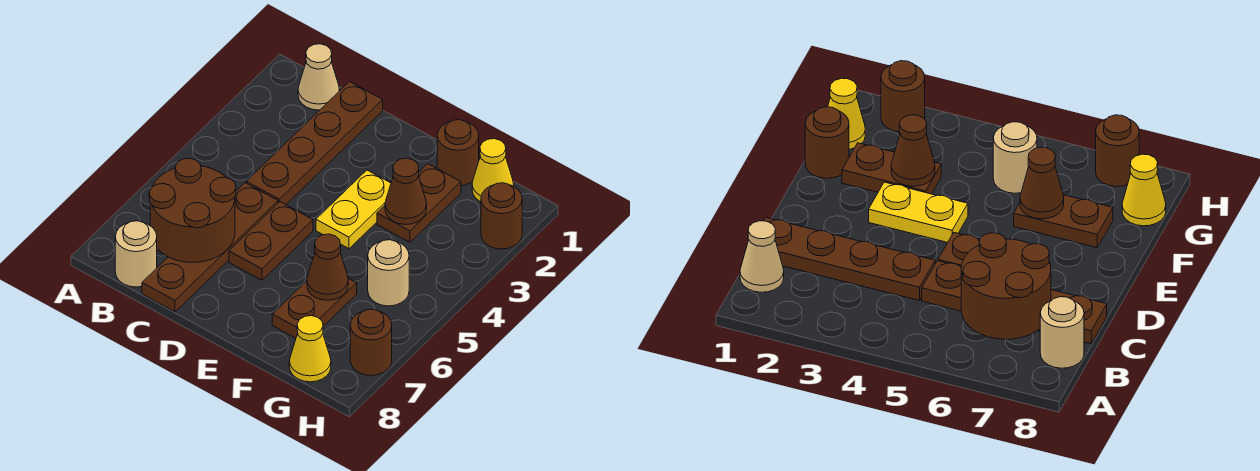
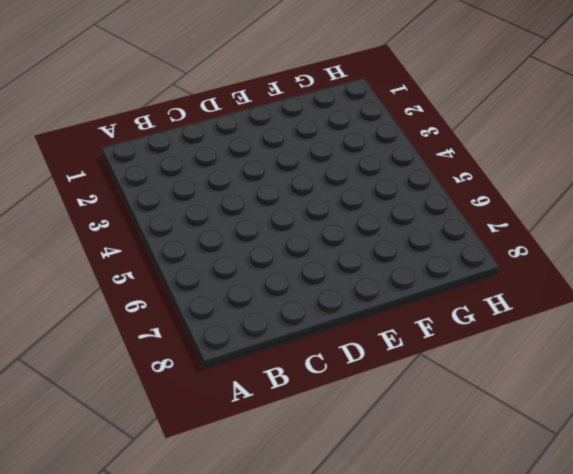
none -> tan 1x1 cone [298,44,340,110]
none -> tan 1x1 round brick [115,221,157,287]
none -> brown 1x4 plate [246,82,383,205]

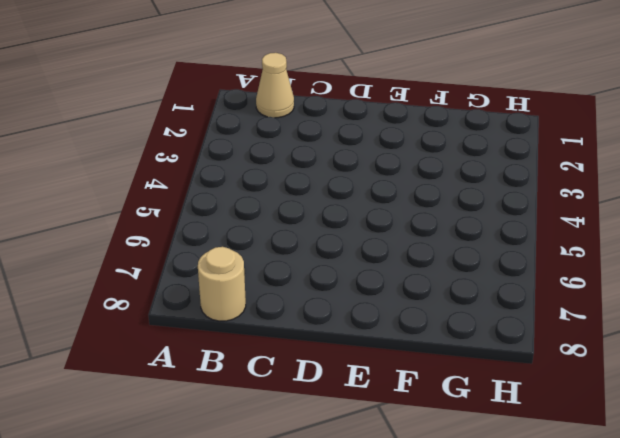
none -> brown 1x4 plate [246,82,383,205]
none -> brown 1x4 plate [142,183,278,312]
none -> brown 1x2 plate [229,202,313,280]

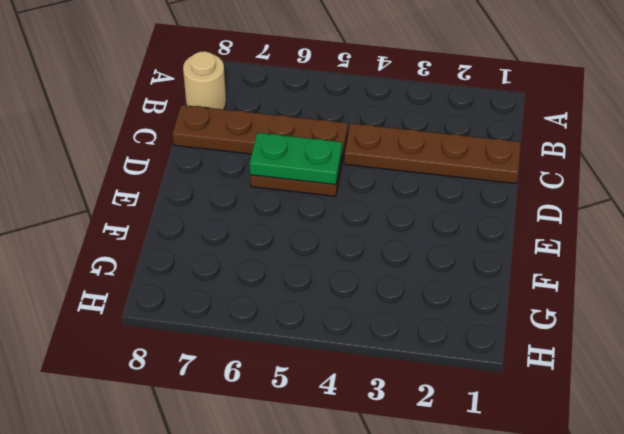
green 1x2 plate [250,133,342,185] -> none
none -> tan 1x1 cone [298,44,340,110]
none -> yellow 1x2 plate [316,170,391,249]
none -> brown 1x1 round brick [437,120,479,186]

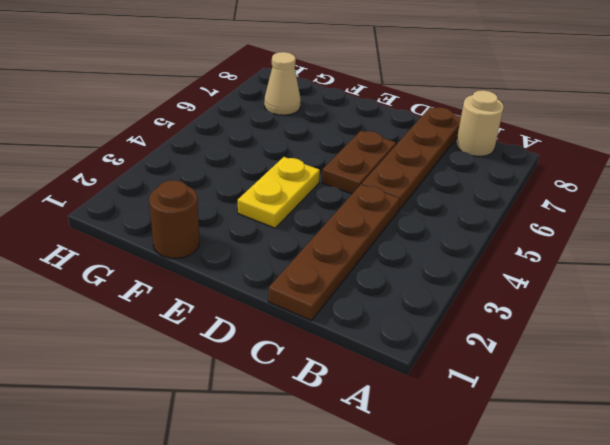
tan 1x1 cone [264,52,301,115] -> tan 1x1 cone moved to [298,44,340,110]
none -> brown 1x2 plate [377,164,461,242]
none -> brown 1x2 plate [272,278,357,338]
none -> yellow 1x1 cone [472,139,514,202]

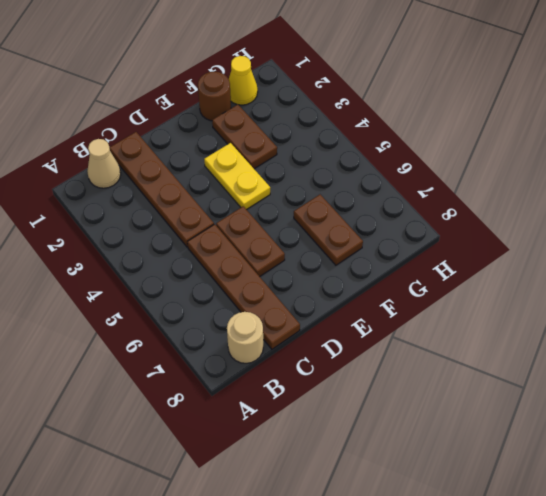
none -> tan 1x1 round brick [368,240,409,306]
none -> yellow 1x1 cone [289,316,331,382]
none -> brown 1x1 round brick [481,183,522,249]

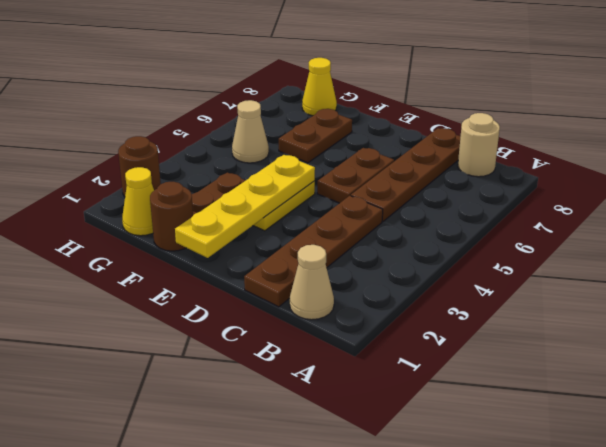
yellow 1x4 plate [175,155,315,258] -> none
tan 1x1 cone [232,100,269,163] -> tan 1x1 round brick [368,240,409,306]
none -> brown 1x1 round brick [350,309,392,376]
none -> brown 2x2 round brick [149,158,236,263]
none -> brown 1x1 cone [385,158,427,225]

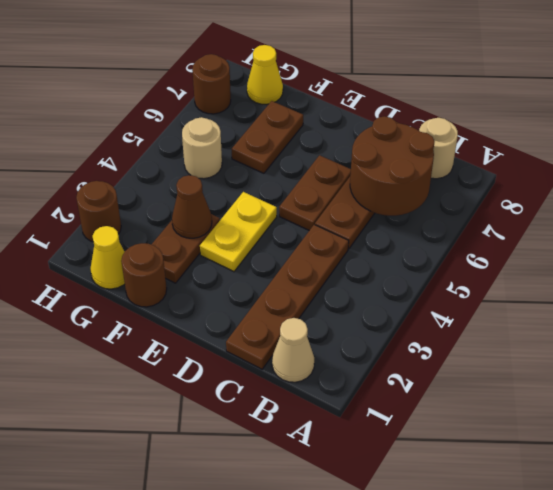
none -> brown 1x1 cone [307,234,348,300]

